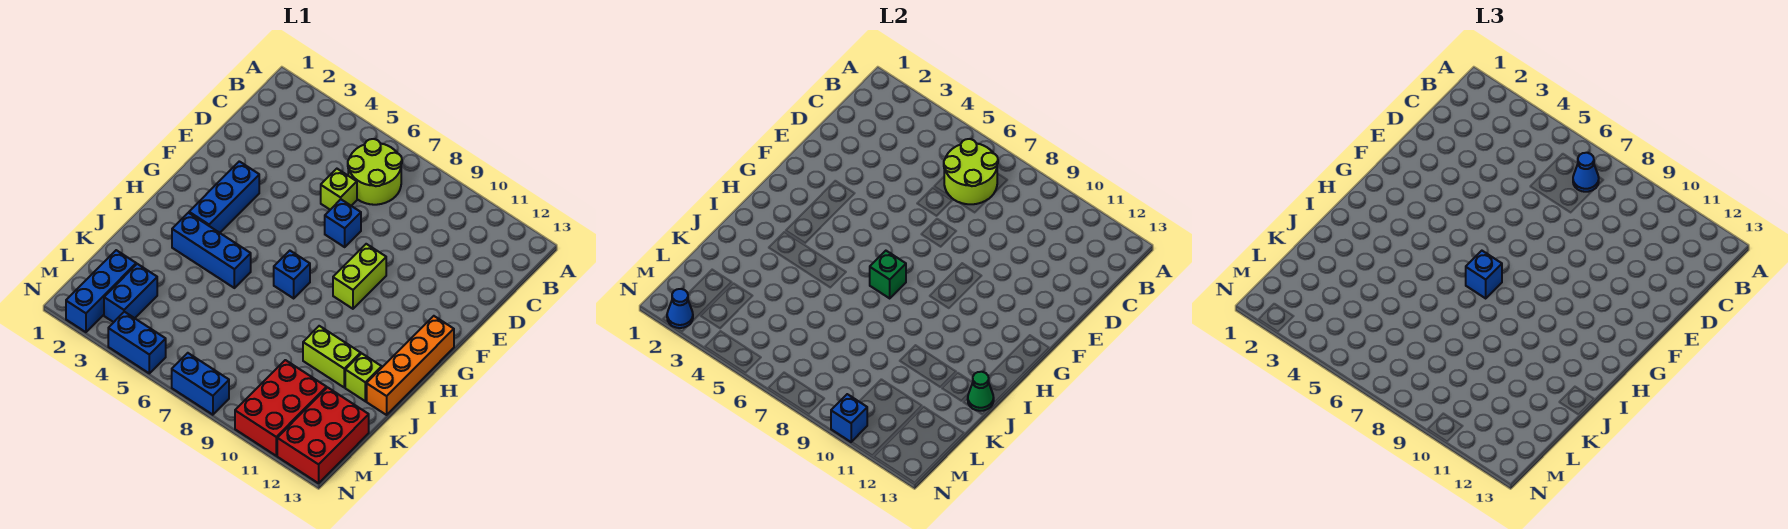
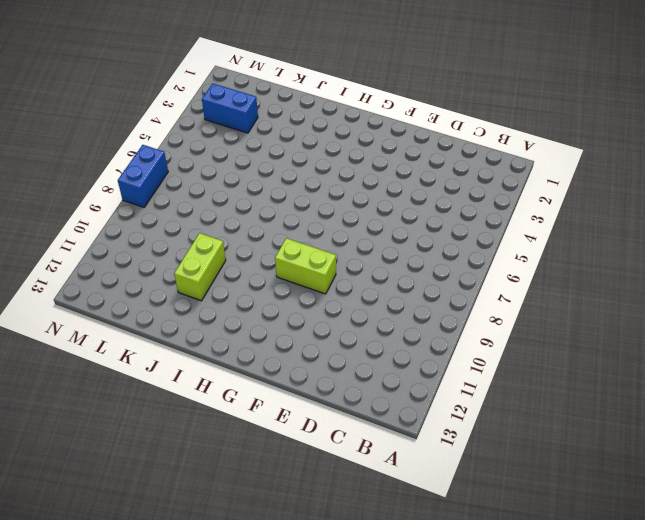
none -> lime 2x2 round brick [348,139,402,205]
none -> lime 1x1 brick [321,169,357,210]
none -> blue 1x1 brick [325,199,361,247]

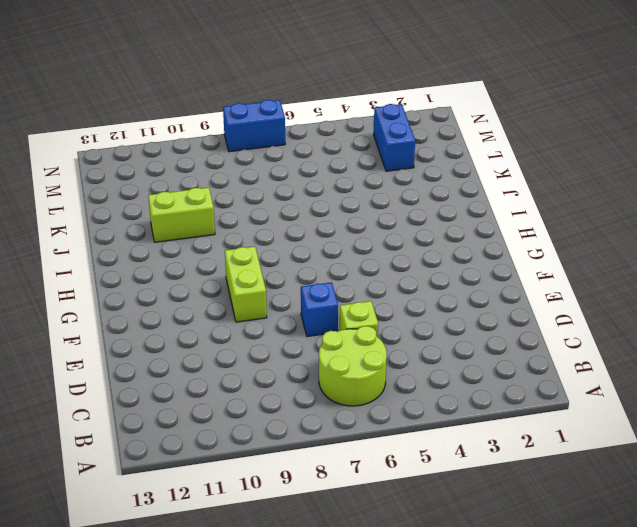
none -> blue 1x3 brick [189,161,259,233]
none -> orange 1x4 brick [367,316,454,415]
none -> blue 1x1 brick [274,251,310,298]

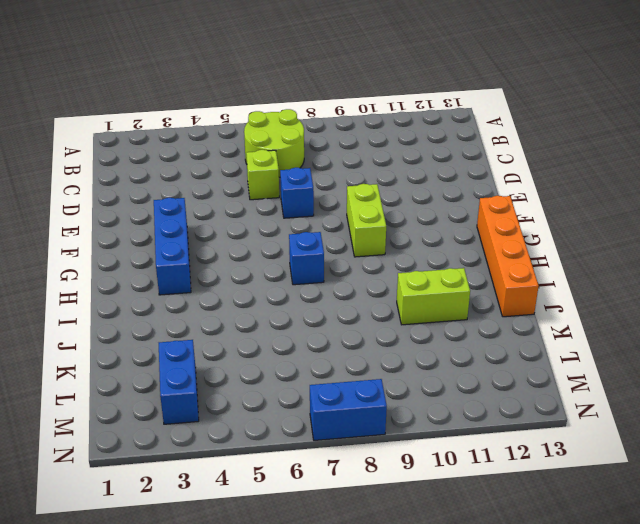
none -> blue 1x3 brick [172,213,251,288]
none -> lime 1x1 brick [345,353,382,401]
none -> blue 1x3 brick [66,250,136,332]

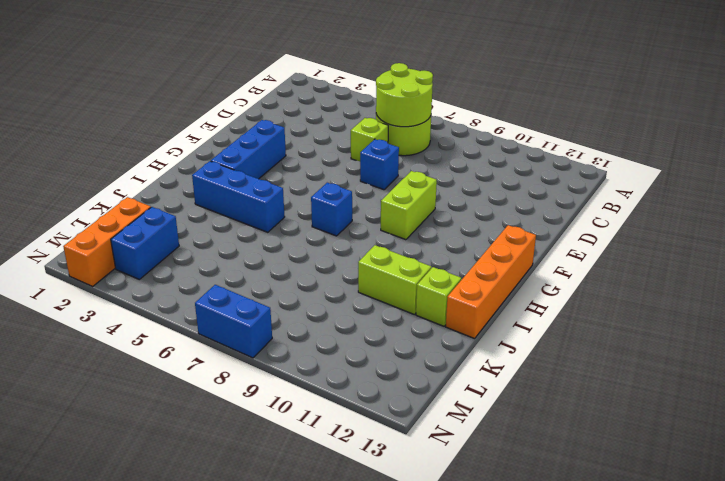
orange 1x3 brick [63,197,151,286] -> blue 1x3 brick [66,250,136,332]
none -> red 2x3 brick [235,360,327,456]
none -> red 2x3 brick [277,388,369,483]
none -> blue 1x2 brick [108,312,166,373]

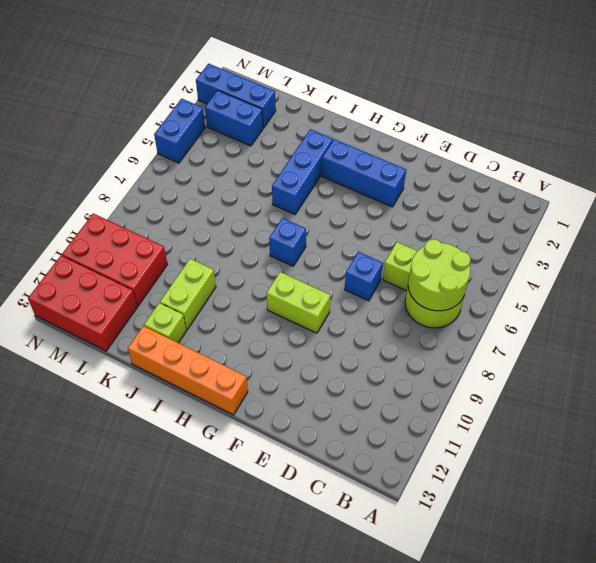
none -> blue 1x2 brick [172,353,229,415]
none -> green 1x1 brick [870,251,906,298]
none -> green 1x1 cone [968,372,994,411]

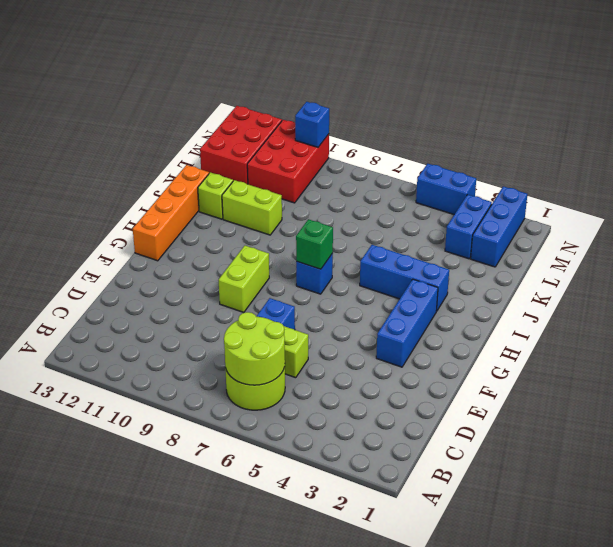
none -> blue 1x2 brick [172,353,229,415]
none -> green 1x1 cone [968,372,994,411]
none -> blue 1x1 cone [667,289,693,328]

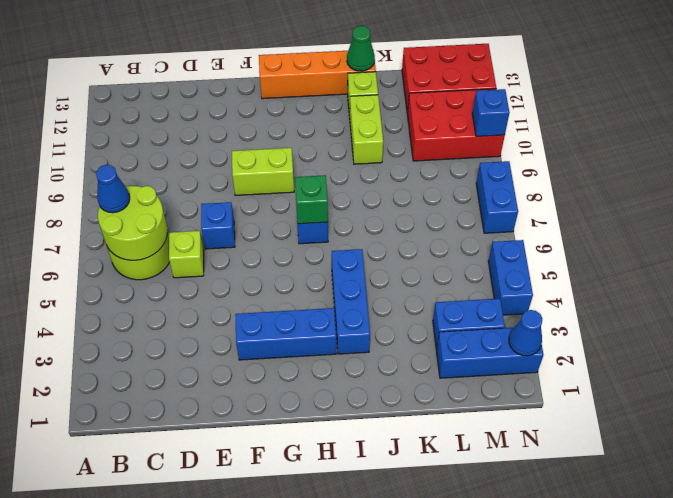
none -> blue 1x1 brick [1466,251,1502,298]

